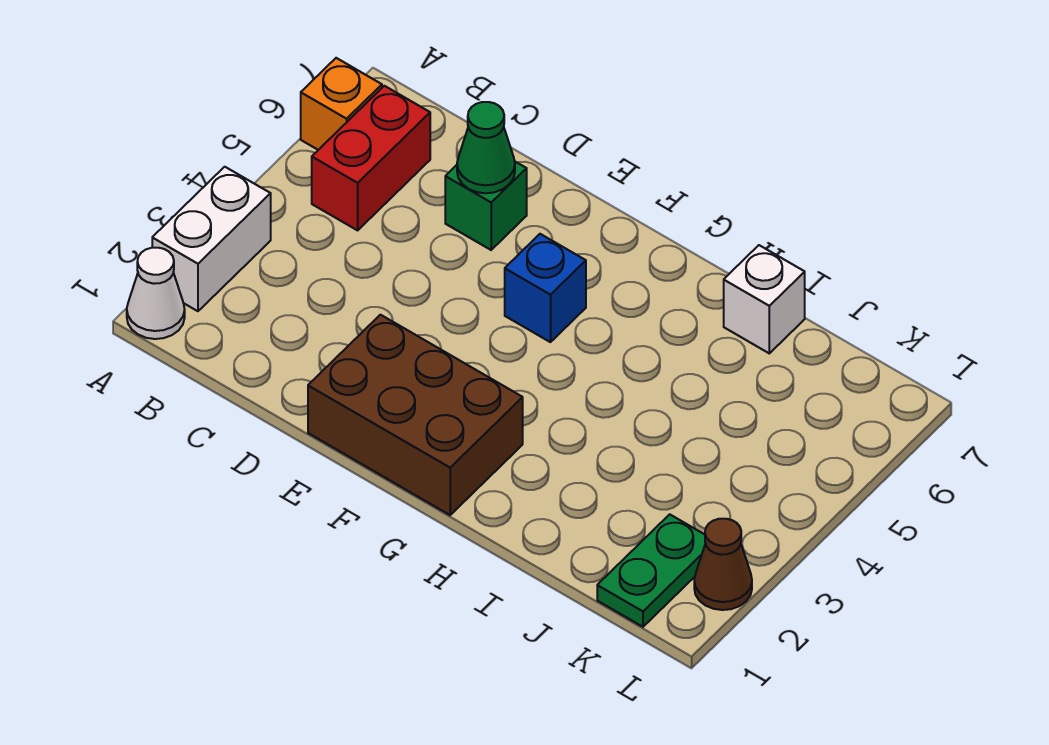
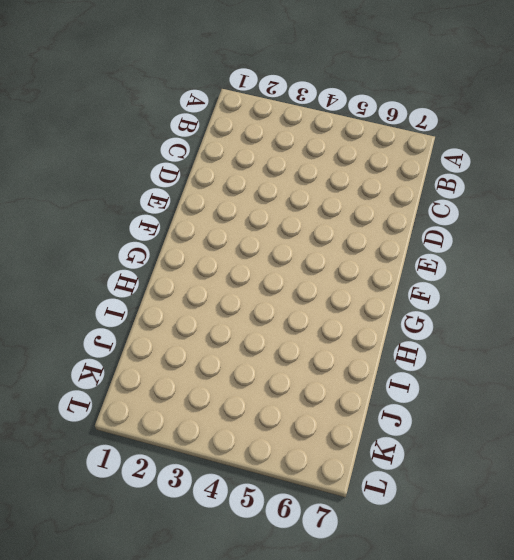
none -> white 1x1 cone [127,248,185,339]
none -> white 1x2 brick [152,167,271,311]

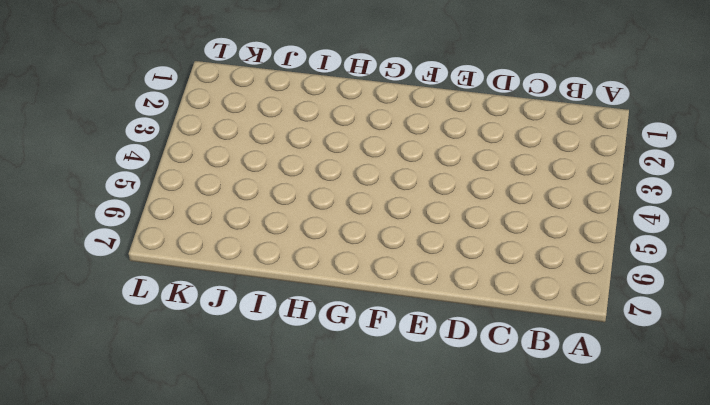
none -> white 1x1 cone [127,248,185,339]
none -> white 1x2 brick [152,167,271,311]

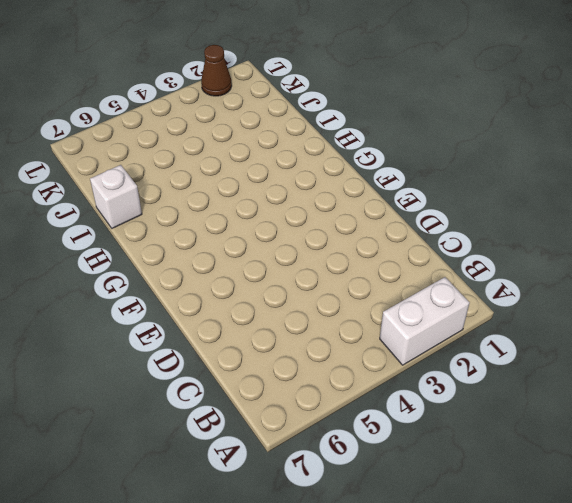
none -> white 1x1 cone [127,248,185,339]
none -> orange 1x1 brick [301,58,382,150]

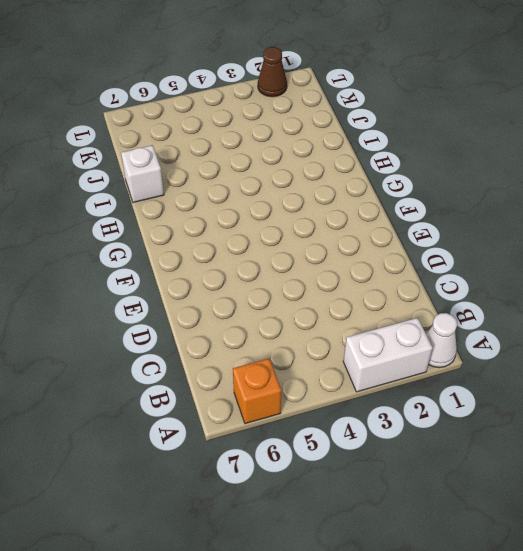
none -> red 1x2 brick [312,86,430,230]
none -> green 1x1 brick [445,161,527,250]

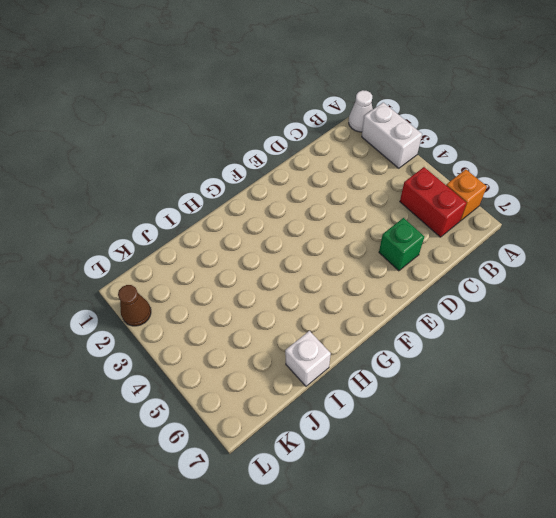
none -> brown 2x3 brick [308,315,523,515]
none -> blue 1x1 brick [505,234,586,342]

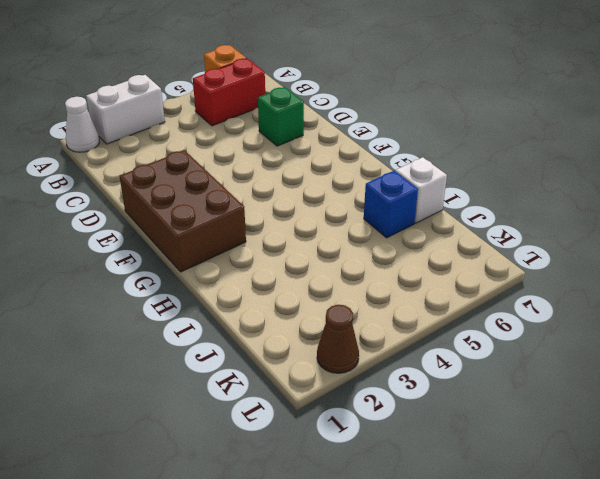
blue 1x1 brick [364,171,418,238] -> blue 1x1 brick moved to [505,234,586,342]
none -> green 1x2 plate [597,514,705,627]
none -> green 1x1 cone [457,102,515,193]

